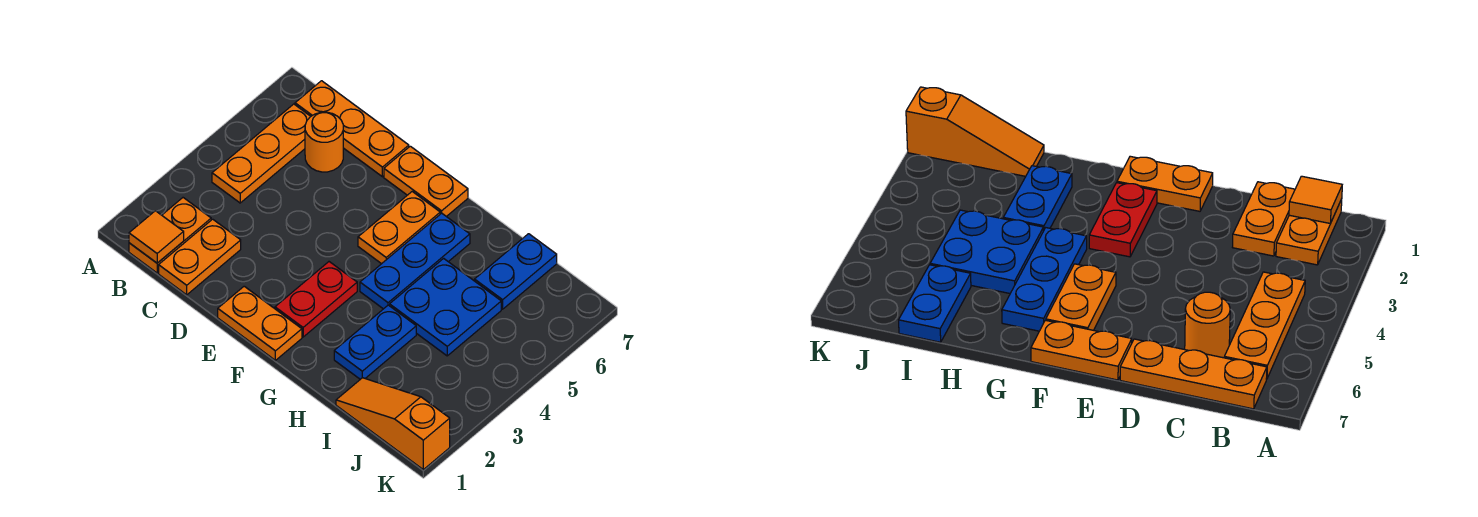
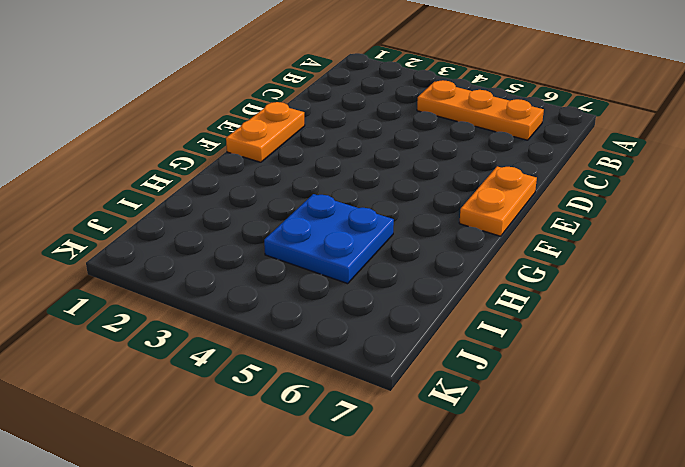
none -> orange 1x2 plate [129,198,211,273]
none -> orange 1x3 plate [295,81,409,177]
none -> orange 1x2 plate [159,219,241,295]

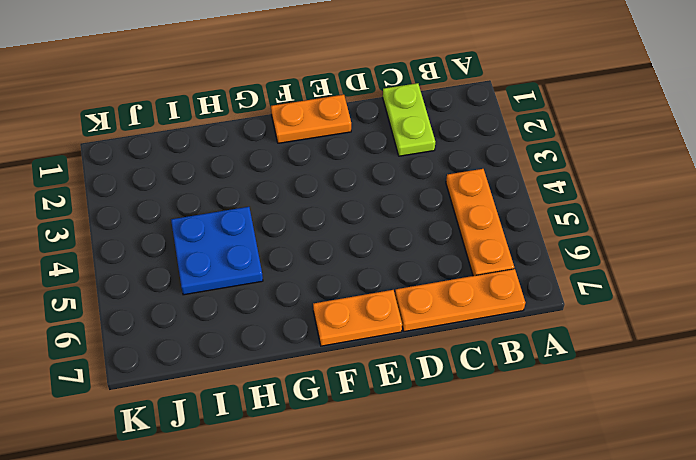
lime 1x2 plate [383,83,435,156] -> orange 1x2 plate [159,219,241,295]
none -> orange 1x2 plate [129,198,211,273]
none -> orange 1x1 round brick [305,112,343,172]
none -> red 1x2 plate [275,262,357,337]

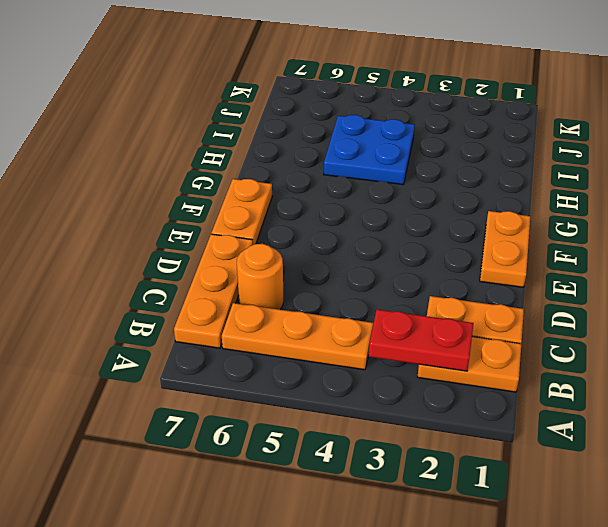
red 1x2 plate [369,310,473,371] -> red 1x2 plate moved to [275,262,357,337]
none -> orange 1x2 plate [358,192,440,264]
none -> blue 1x3 plate [360,213,470,309]
none -> blue 1x2 plate [334,305,416,379]

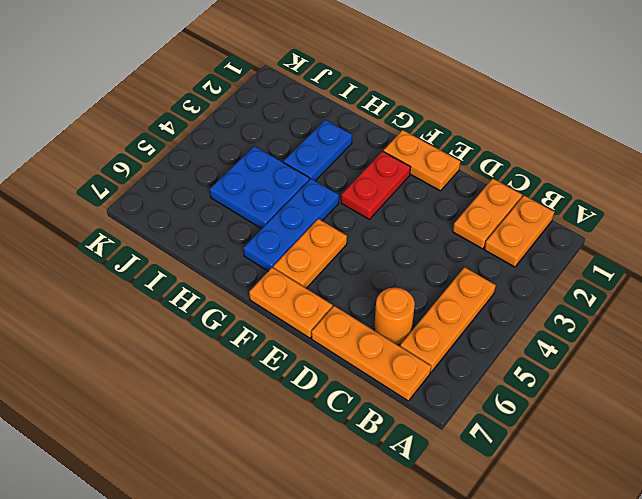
none -> orange 1x3 slope [336,378,450,470]
none -> blue 1x2 plate [475,234,557,309]
none -> orange 1x1 tile [129,211,184,263]

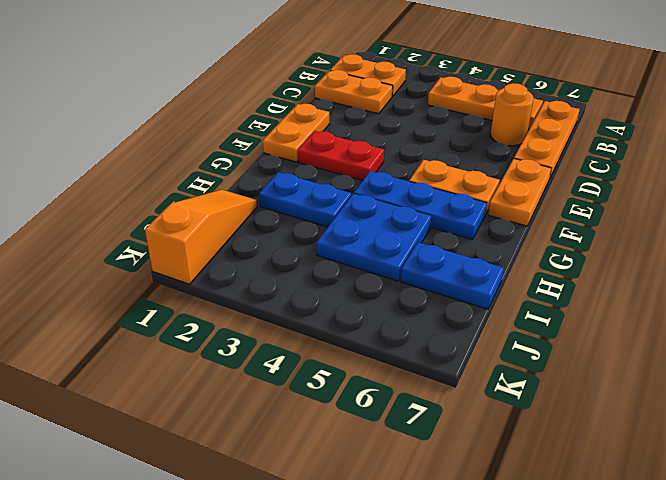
none -> orange 1x1 tile [129,211,184,263]

